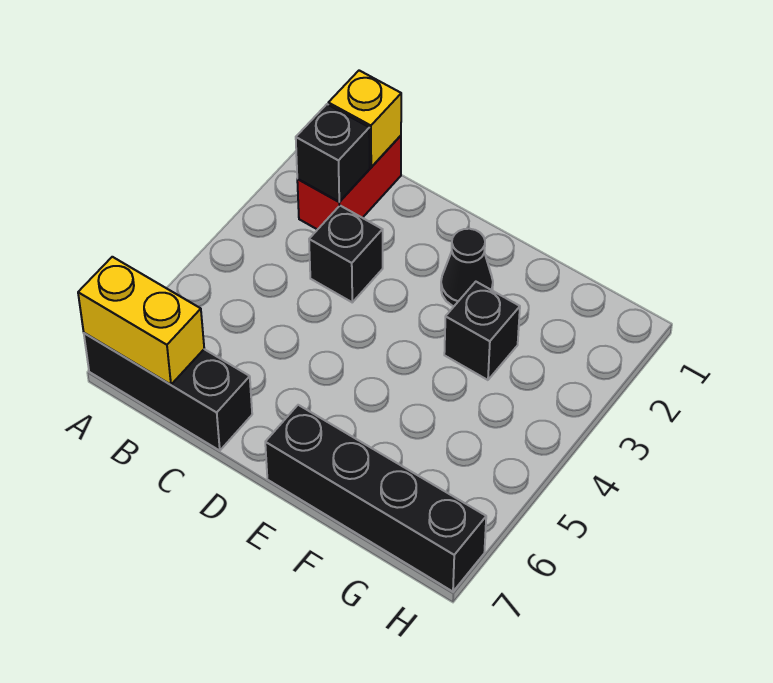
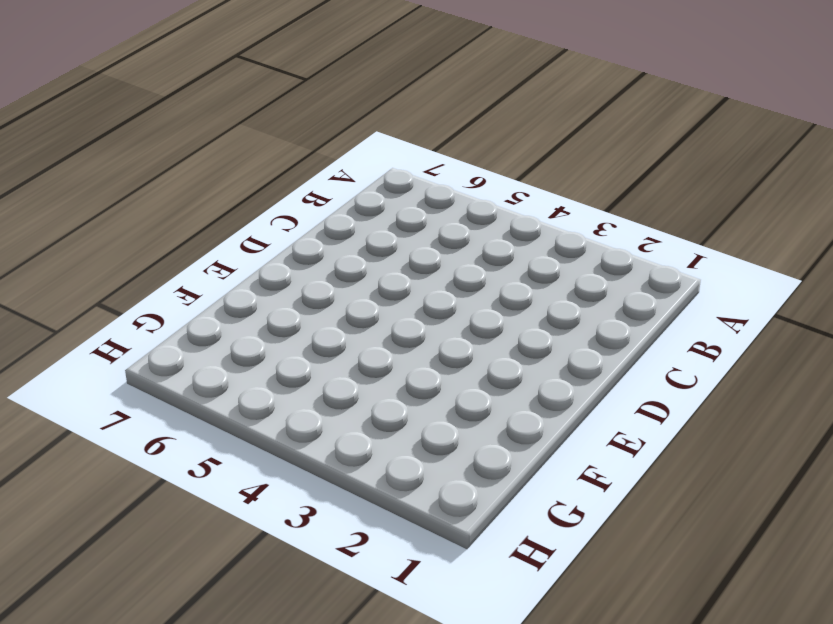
none -> black 1x3 brick [84,333,252,451]
none -> red 1x2 brick [297,136,401,230]

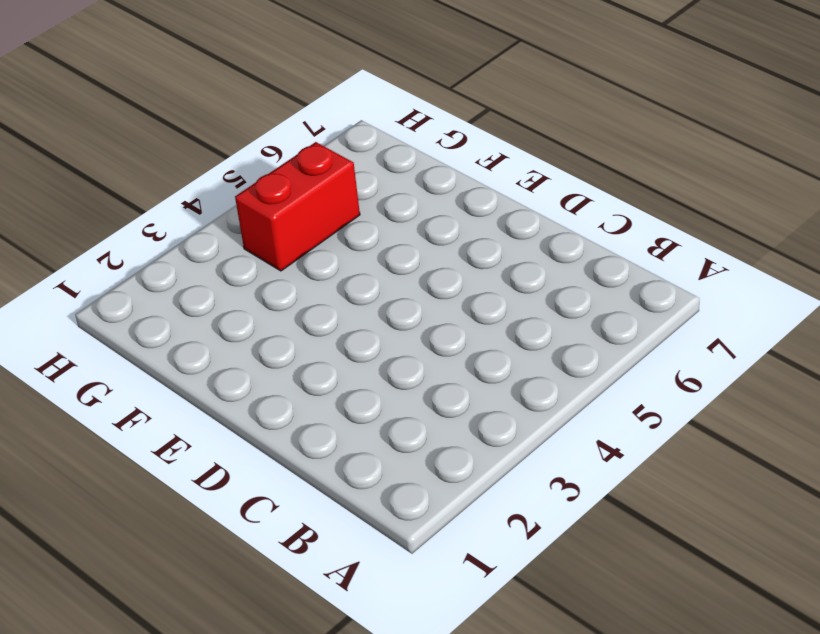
red 1x2 brick [235,142,360,271] -> red 1x2 brick moved to [297,136,401,230]
none -> black 1x3 brick [84,333,252,451]
none -> black 1x1 brick [309,206,383,302]

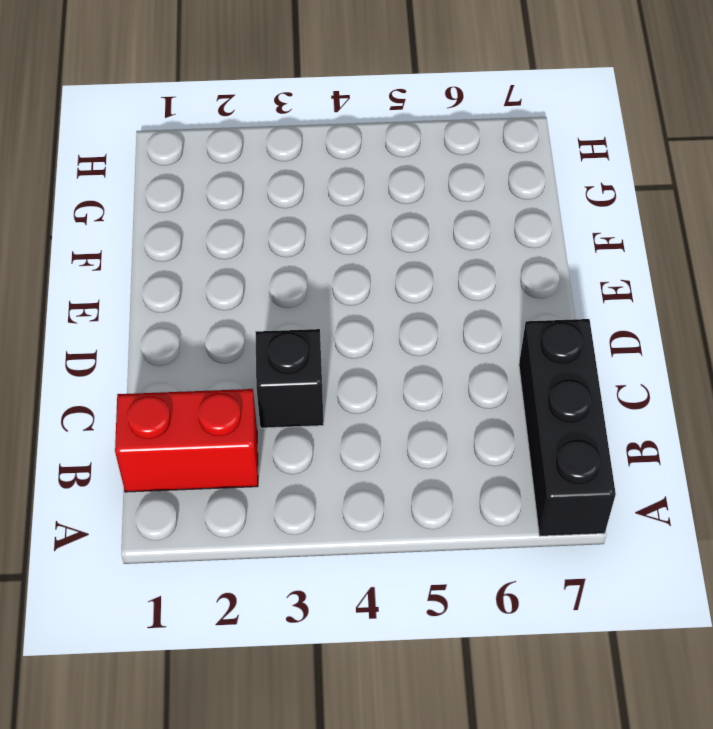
none -> black 1x1 cone [441,229,493,306]
none -> black 1x4 brick [265,405,486,592]

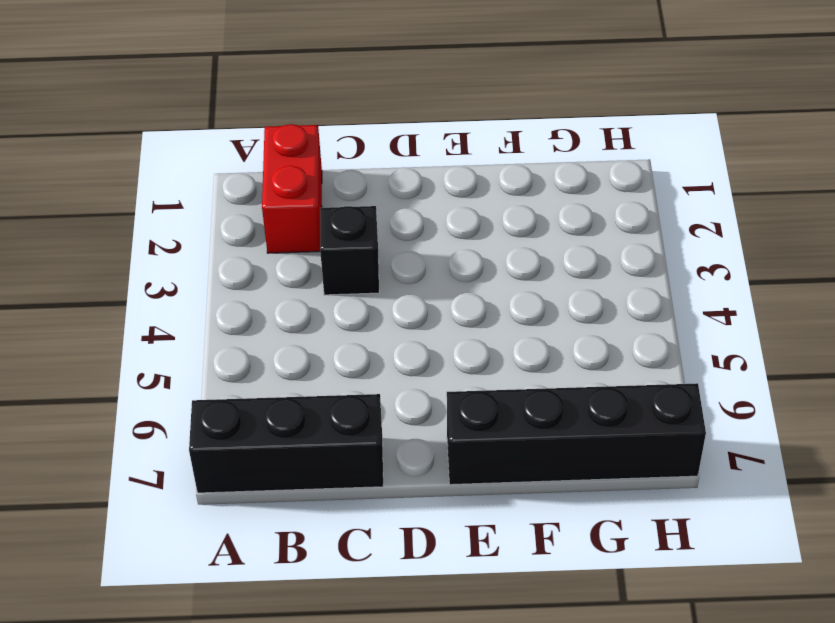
none -> black 1x1 cone [441,229,493,306]
none -> black 1x1 brick [444,282,520,380]

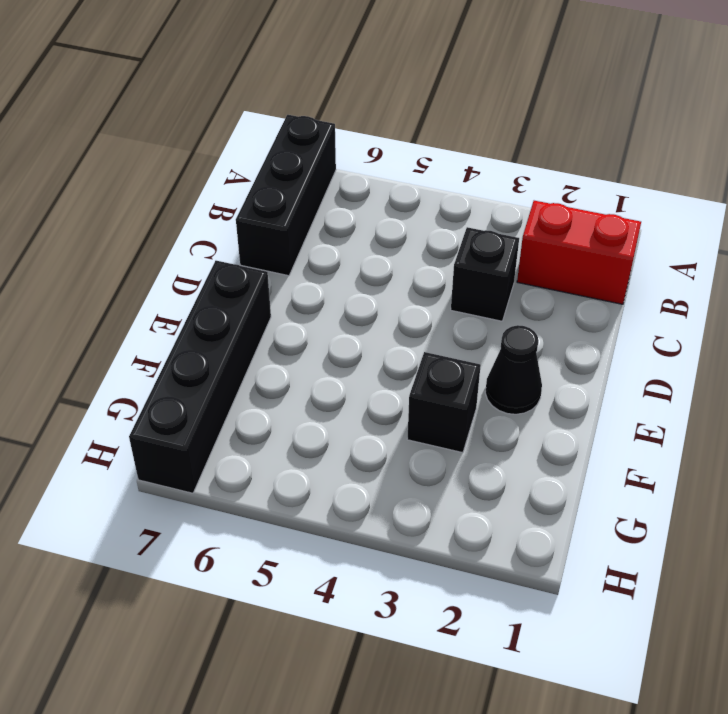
none -> yellow 1x2 brick [78,257,204,385]
none -> yellow 1x1 brick [328,70,401,167]

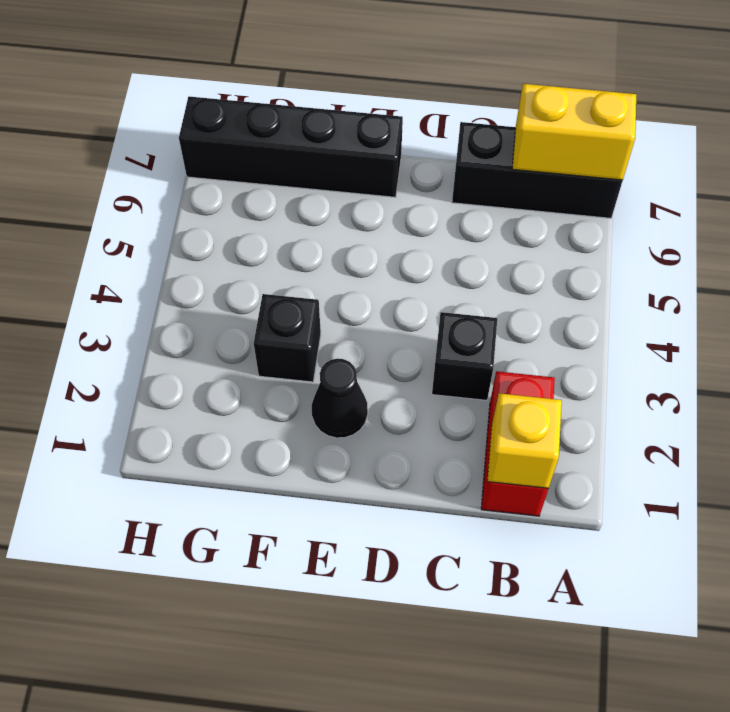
none -> black 1x1 brick [296,104,370,202]

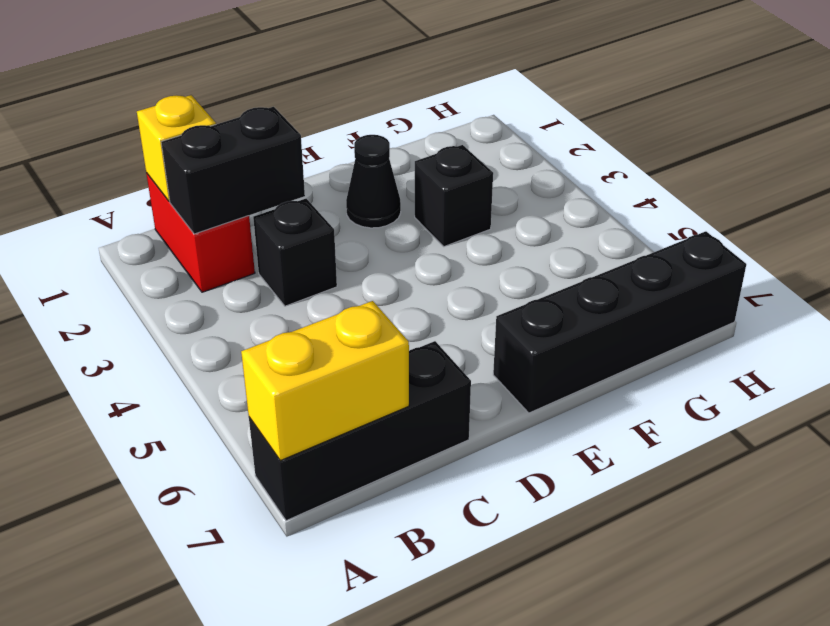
black 1x2 brick [161,107,305,234] -> black 1x1 brick [296,104,370,202]

